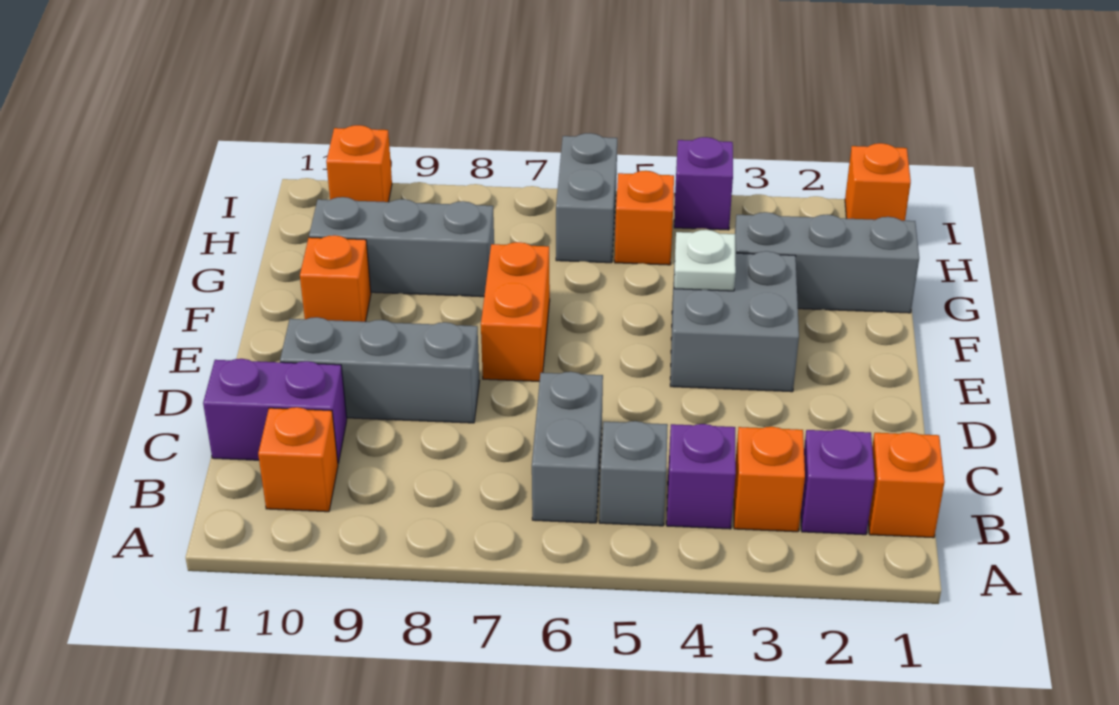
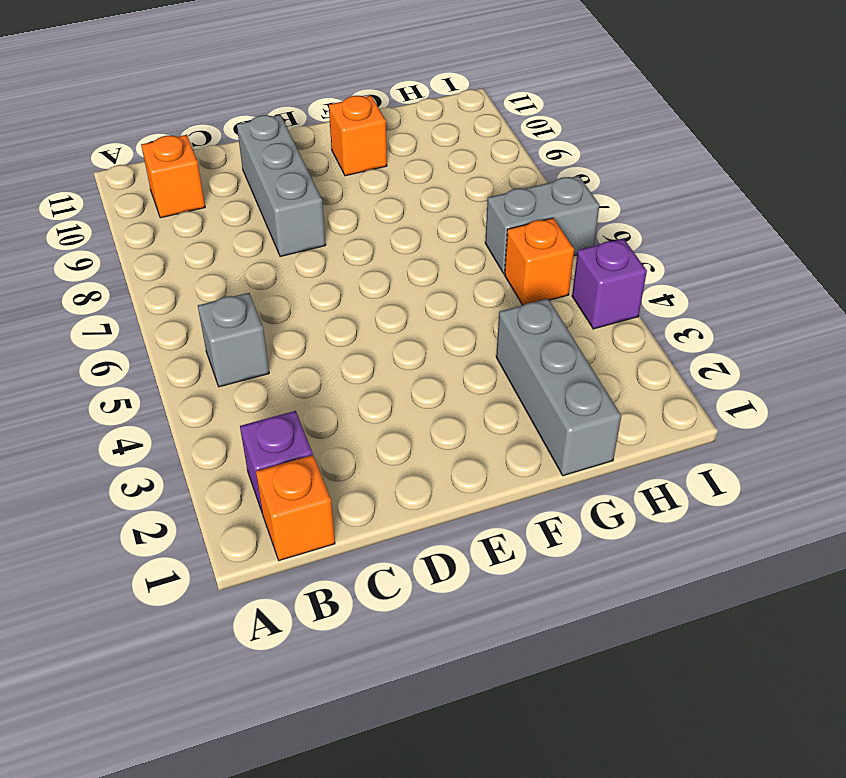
none -> orange 1x1 brick [734,427,805,532]
none -> purple 1x1 brick [667,424,736,529]
none -> grey 1x2 brick [532,372,603,523]

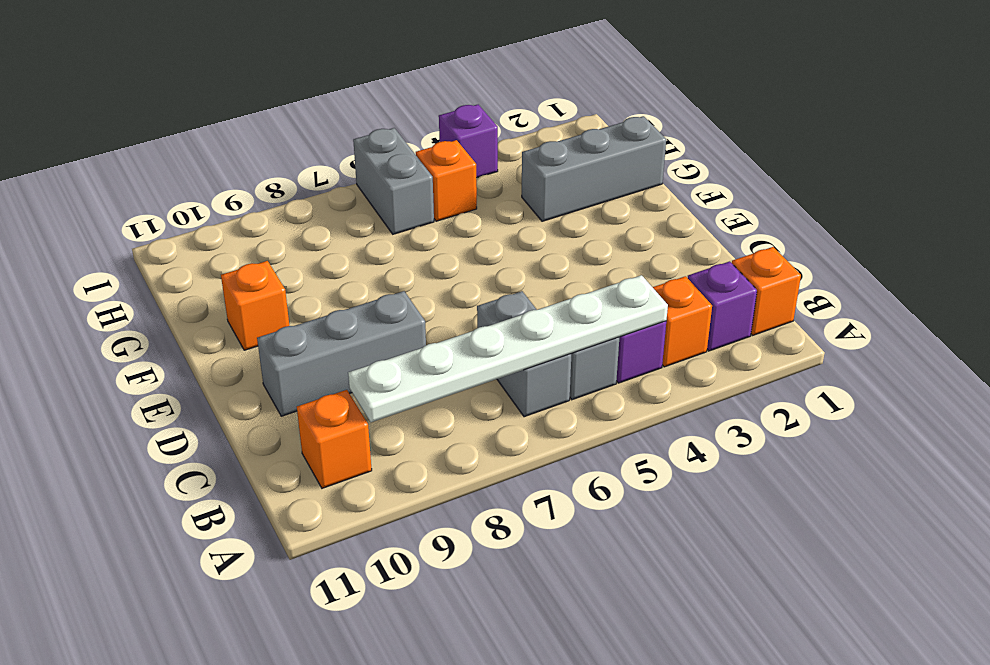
white 1x6 plate [348,275,668,422] -> none
none -> purple 1x2 brick [203,359,347,463]
none -> grey 2x2 brick [670,251,799,392]
none -> orange 1x2 brick [481,242,550,381]

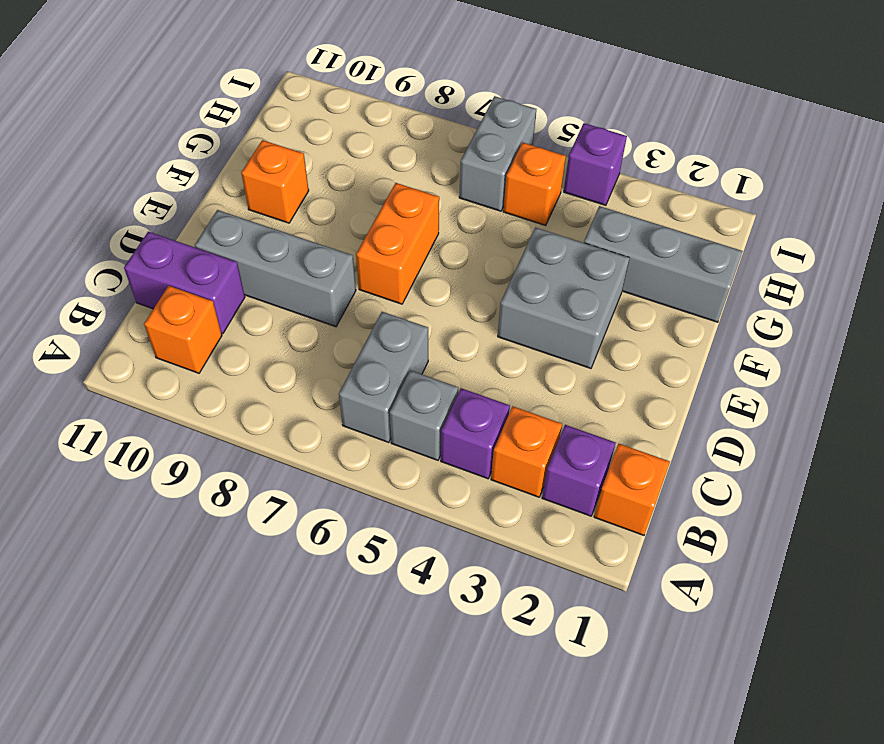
none -> grey 1x3 brick [309,197,494,297]
none -> orange 1x1 brick [845,143,911,221]
none -> orange 1x1 brick [326,125,392,202]

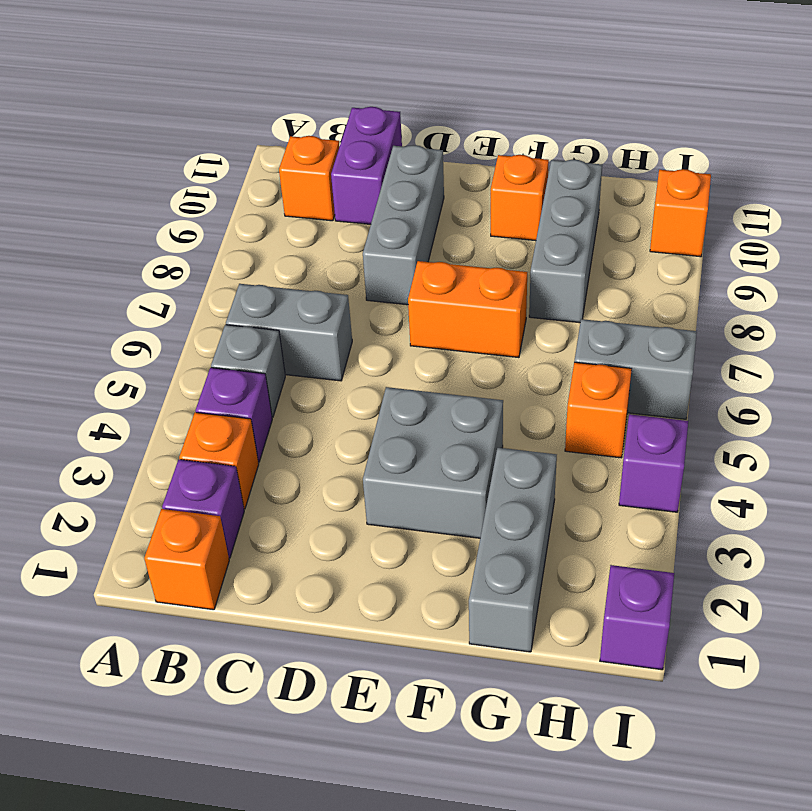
purple 1x1 brick [600,565,674,670] -> orange 1x1 brick [845,143,911,221]
none -> white 1x1 plate [674,230,736,291]

